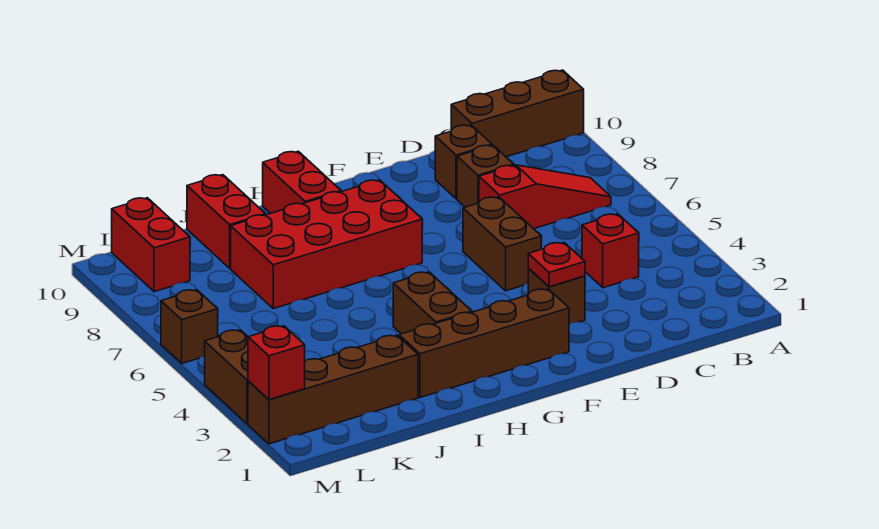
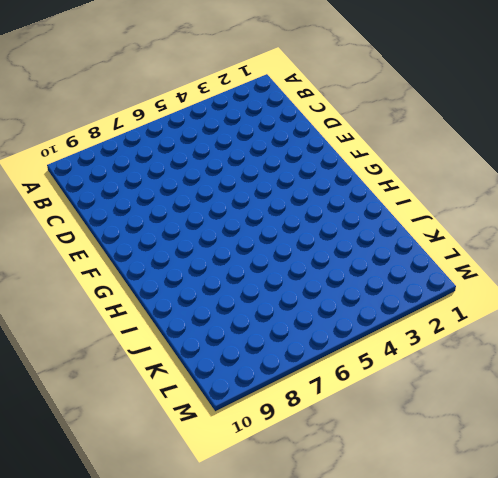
none -> brown 1x3 brick [451,70,584,157]
none -> red 1x3 slope [479,165,611,229]
none -> red 1x1 brick [582,214,639,288]

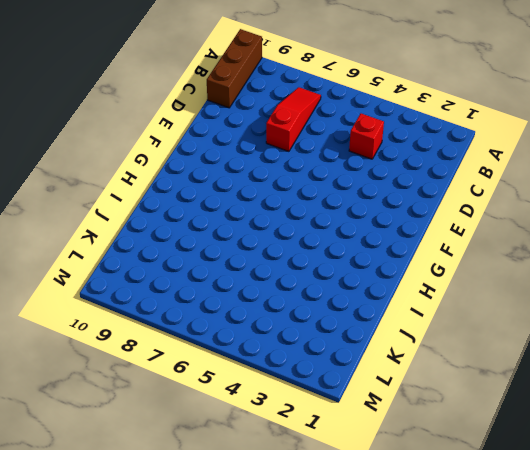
none -> brown 1x1 brick [457,145,514,207]
none -> brown 1x1 brick [435,125,492,199]
none -> brown 1x1 brick [528,268,585,324]

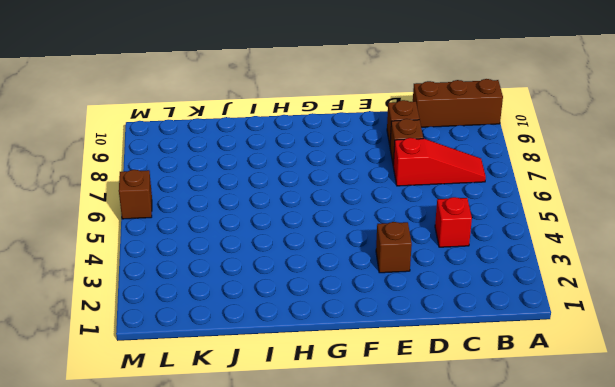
none -> brown 1x2 brick [463,197,541,291]
none -> brown 1x4 brick [399,289,569,397]
none -> red 2x4 brick [231,180,422,309]

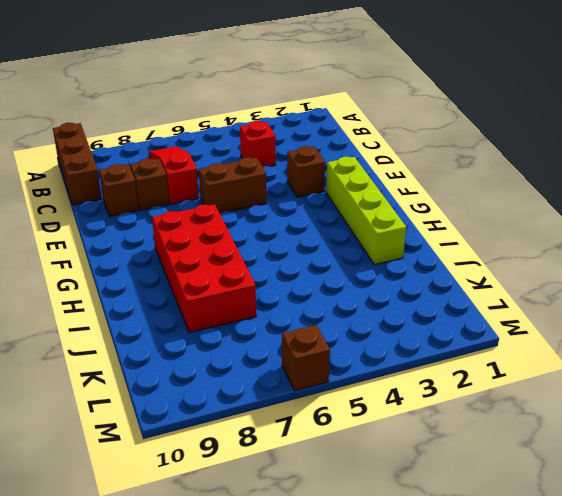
lime 1x4 brick [326,157,406,265] -> brown 1x4 brick [399,289,569,397]
none -> brown 1x2 brick [393,272,472,334]
none -> red 1x2 brick [263,151,341,213]
none -> brown 1x4 brick [248,335,418,444]

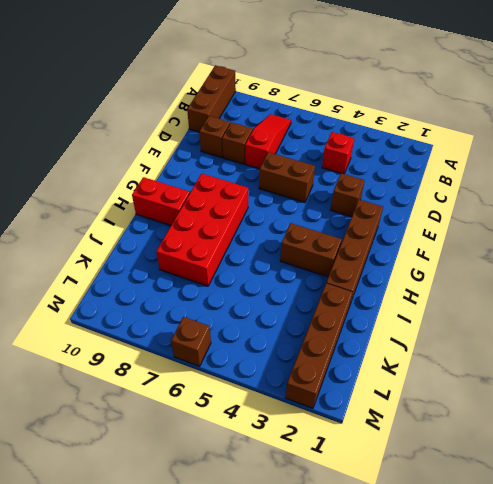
none -> red 1x2 brick [187,175,266,268]
none -> red 1x2 brick [112,198,190,292]
none -> brown 1x2 brick [205,330,248,424]

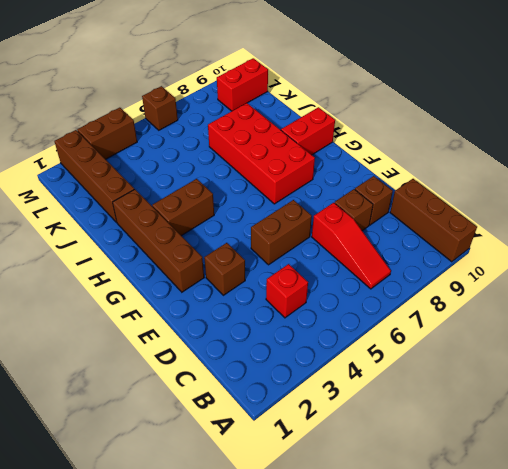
none -> red 1x2 brick [187,175,266,268]
none -> red 1x1 plate [528,243,585,287]
none -> red 1x1 brick [248,326,305,400]

